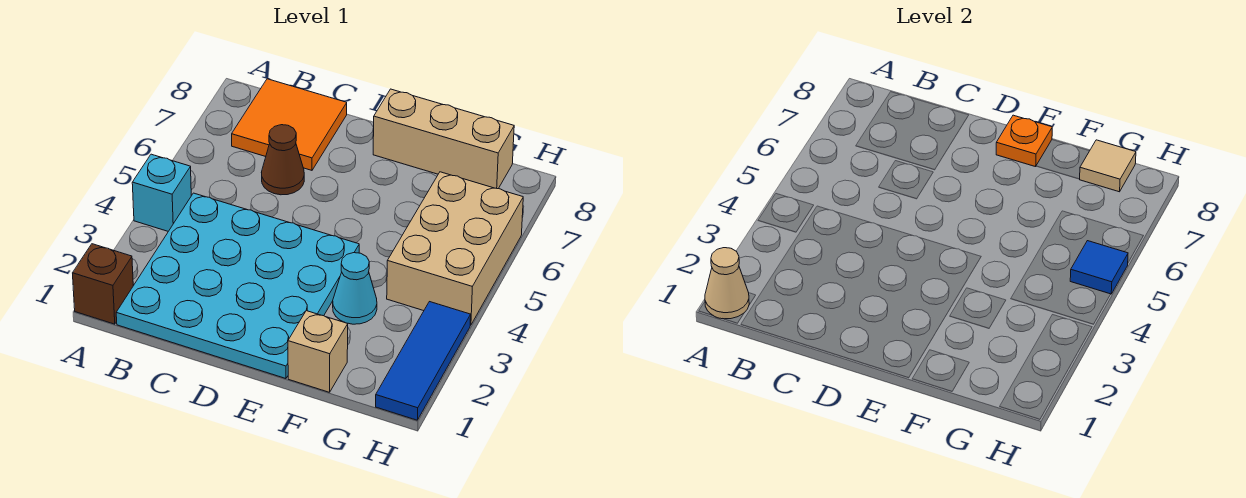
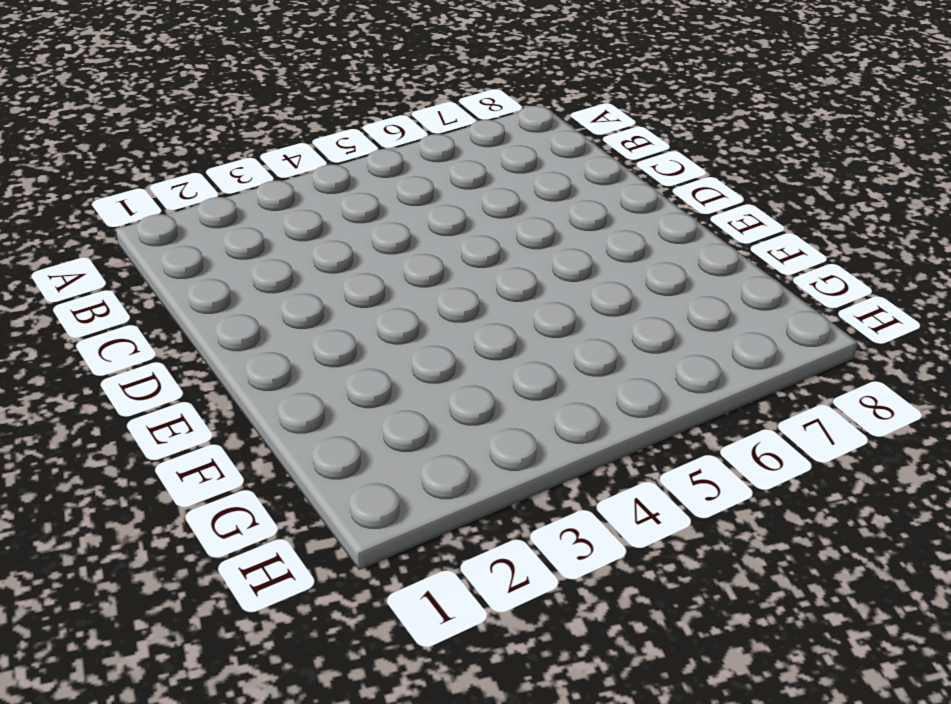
none -> brown 1x1 brick [73,244,133,324]
none -> cyan 1x1 brick [132,154,191,231]
none -> cyan 4x4 plate [116,193,359,379]

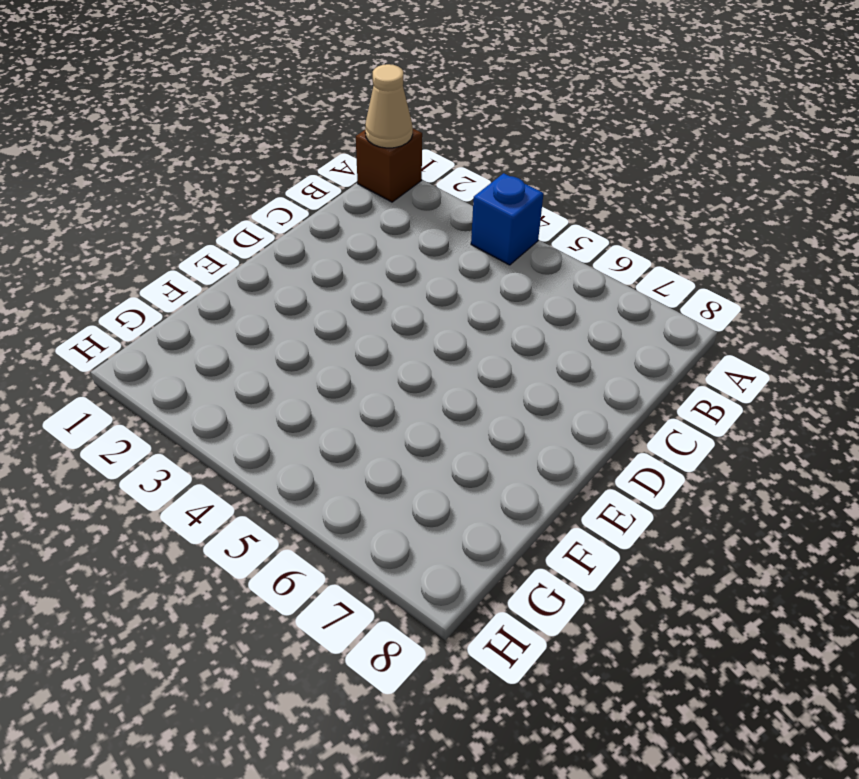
blue 1x1 brick [471,173,544,265] -> cyan 1x1 brick [132,154,191,231]
none -> cyan 4x4 plate [116,193,359,379]
none -> orange 2x2 tile [232,79,347,170]
none -> brown 1x1 cone [262,125,304,195]

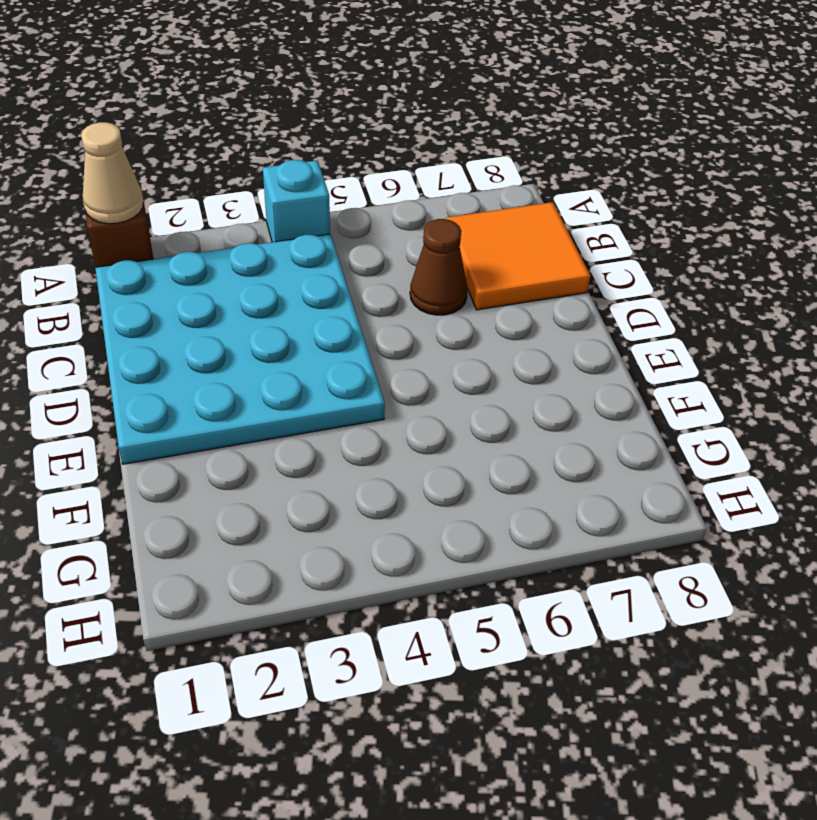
none -> tan 1x3 brick [373,89,514,189]
none -> tan 1x1 brick [288,311,348,392]
none -> cyan 1x1 cone [333,253,377,324]

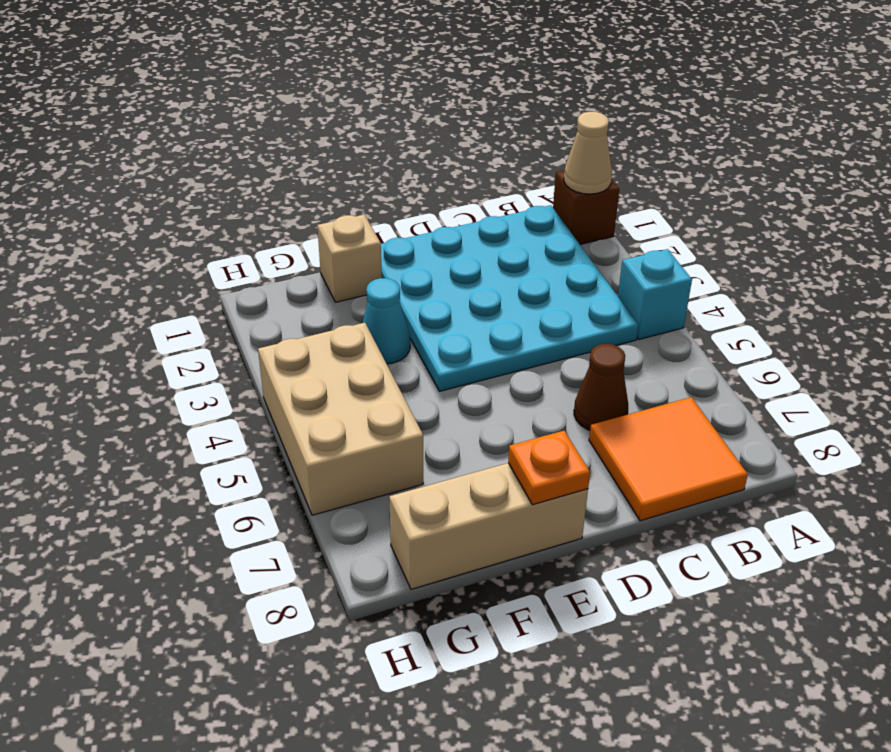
none -> blue 1x3 tile [376,302,471,420]
none -> tan 1x1 tile [1080,140,1136,192]
none -> blue 1x1 tile [1070,241,1128,294]

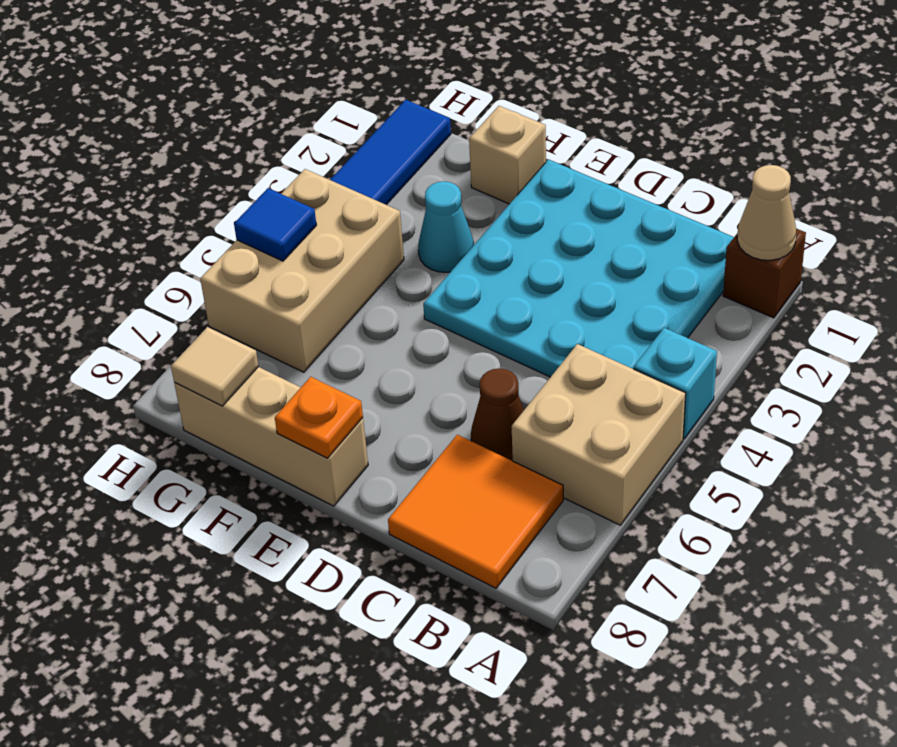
tan 2x2 brick [512,344,686,525] -> none

